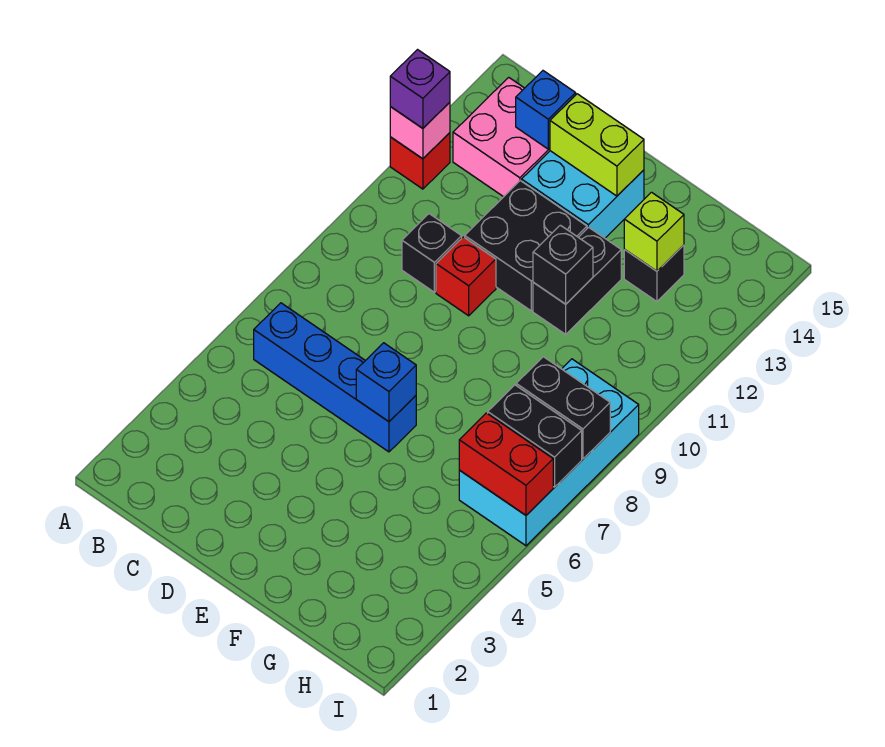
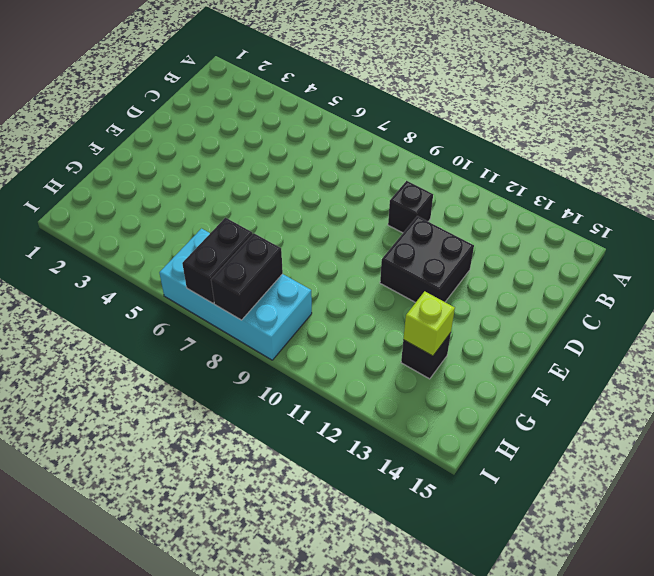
none -> red 1x1 brick [390,133,450,189]
none -> blue 1x4 brick [254,303,416,452]
none -> pink 2x2 brick [453,77,550,197]

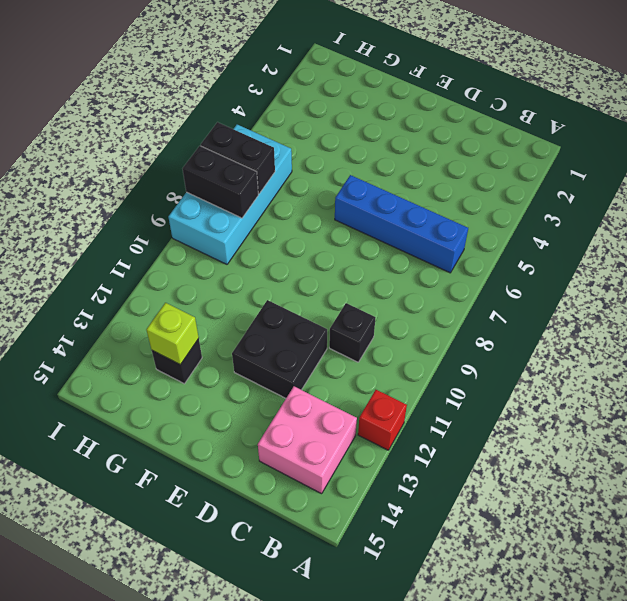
none -> red 1x1 brick [436,237,496,316]
none -> cyan 2x2 brick [522,151,644,238]
none -> black 1x2 brick [533,227,621,334]

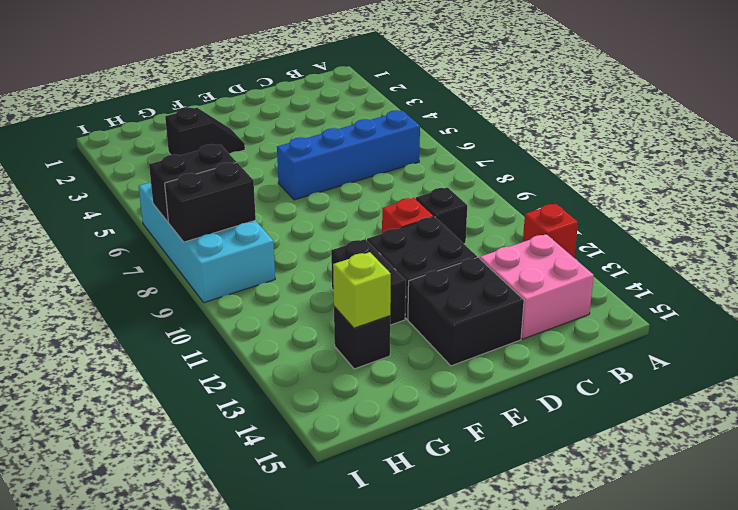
black 2x2 brick [408,257,524,366] -> cyan 2x2 brick [522,151,644,238]
black 1x2 slope [165,107,245,155] -> none
none -> pink 1x1 brick [390,102,450,159]
none -> blue 1x1 brick [516,71,576,149]
none -> lime 1x2 brick [550,94,644,196]

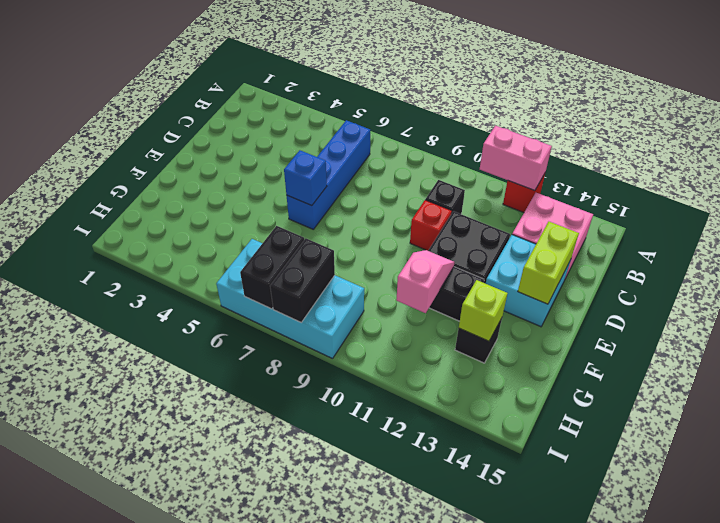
pink 1x2 brick [480,126,552,191] -> pink 1x1 brick [390,102,450,159]
pink 1x2 slope [396,250,455,313] -> black 1x1 brick [533,225,593,304]
none -> blue 1x1 brick [516,71,576,149]
none -> red 1x2 brick [459,413,553,515]
none -> purple 1x1 brick [390,50,450,128]

